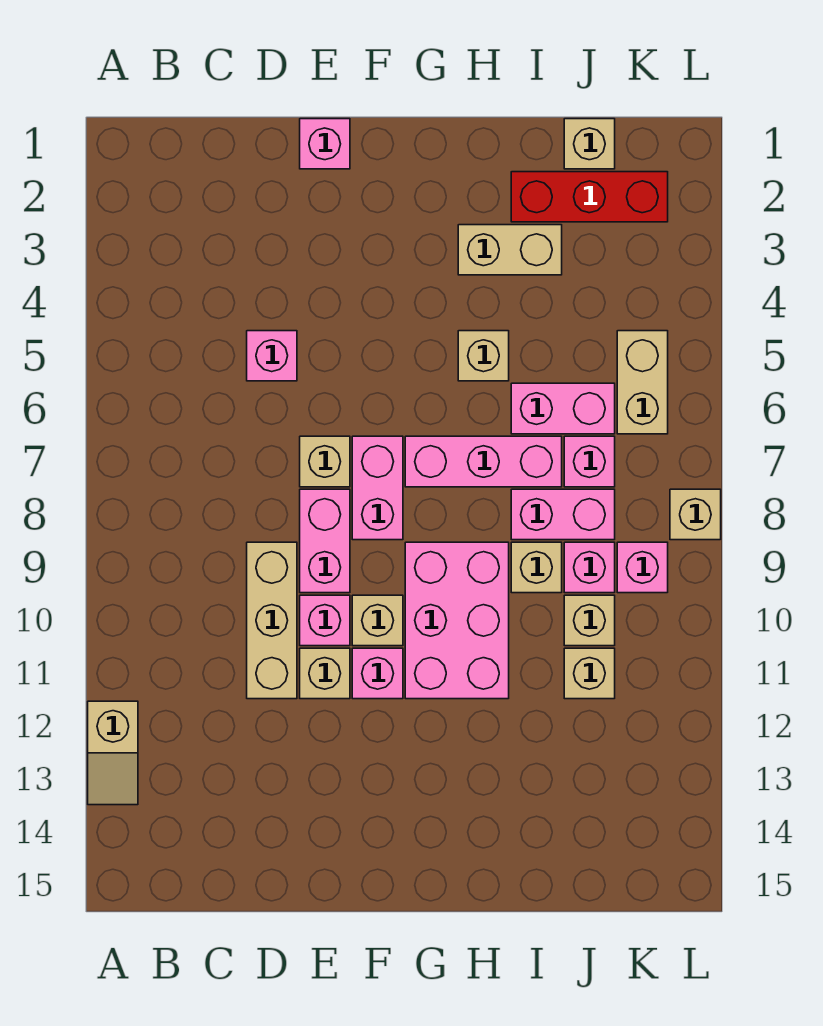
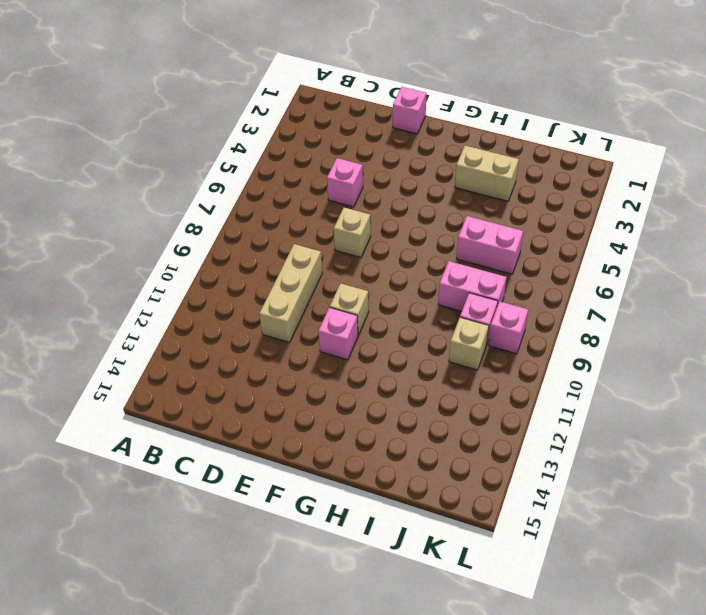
none -> tan 1x2 slope [88,701,138,805]
none -> pink 1x2 brick [300,489,350,593]
none -> pink 1x1 brick [300,595,350,646]

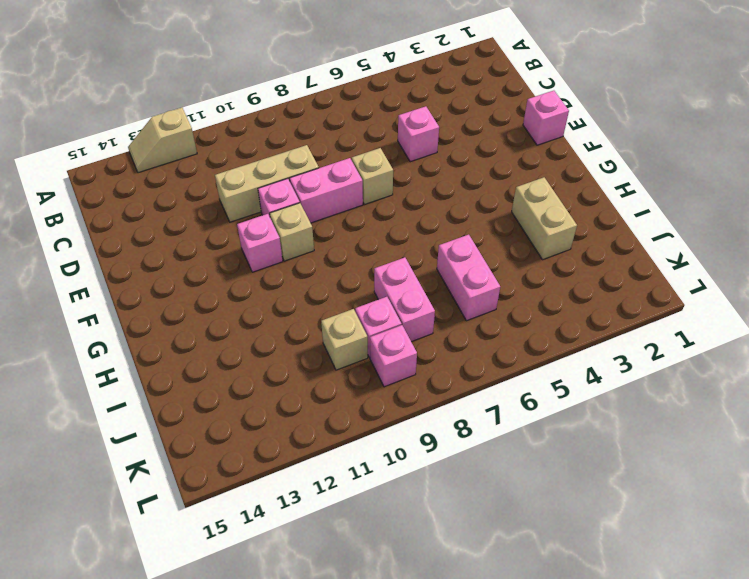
none -> tan 1x1 brick [300,648,350,699]
none -> pink 1x2 brick [352,436,403,540]
none -> pink 1x3 brick [405,436,562,487]

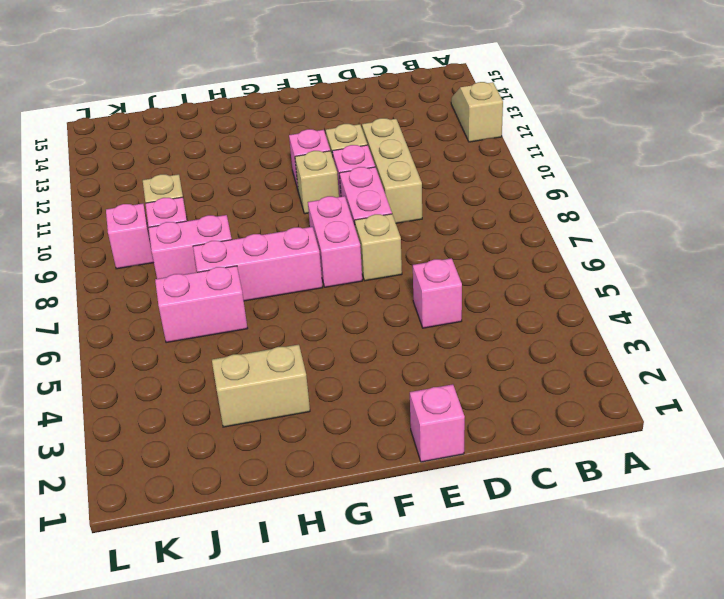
none -> pink 2x3 brick [405,542,509,699]
none -> tan 1x1 brick [458,331,509,381]
none -> red 1x3 brick [511,172,668,222]

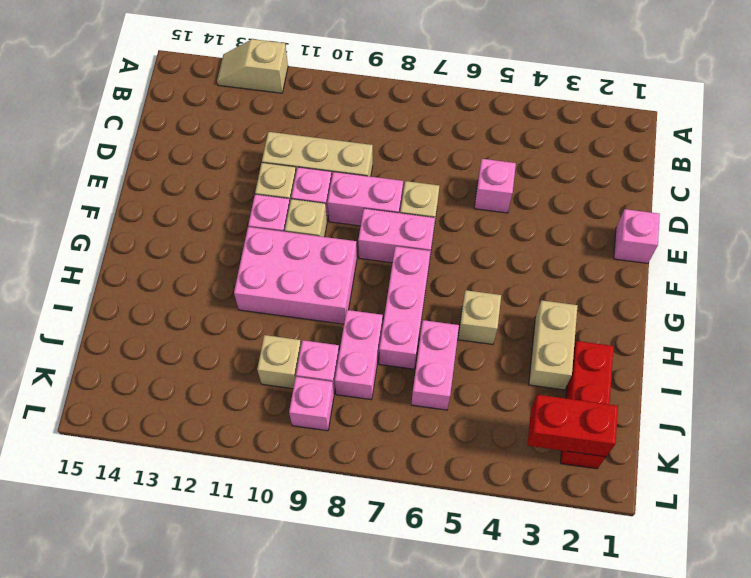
red 1x2 brick [528,395,618,457] -> none
none -> tan 1x1 brick [511,542,562,593]
none -> tan 1x1 brick [564,119,615,169]
none -> pink 1x1 brick [564,436,615,487]

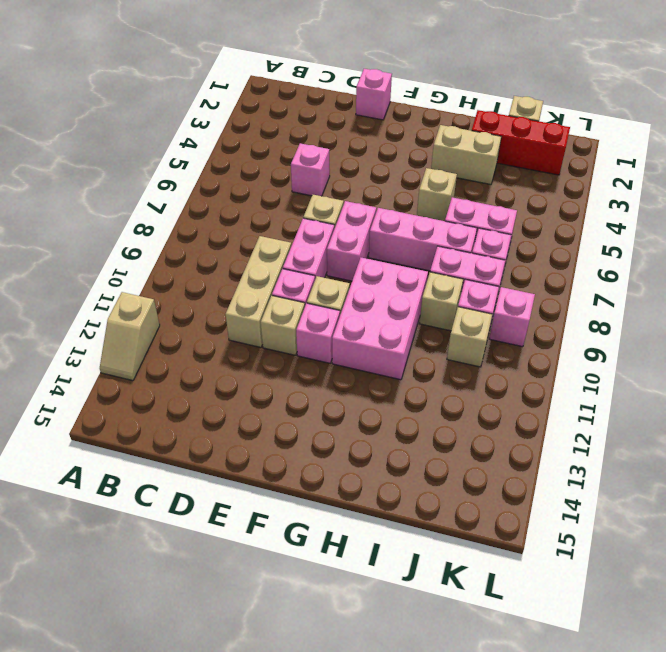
none -> tan 1x1 brick [564,648,615,699]
none -> tan 1x2 brick [617,331,668,434]
none -> tan 1x1 brick [670,489,721,540]

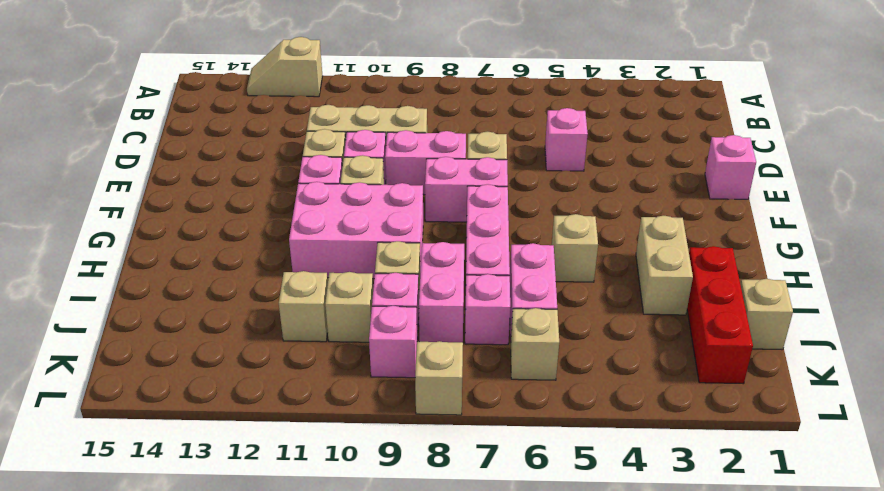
tan 1x1 brick [511,308,559,380] -> tan 1x2 brick [617,331,668,434]

